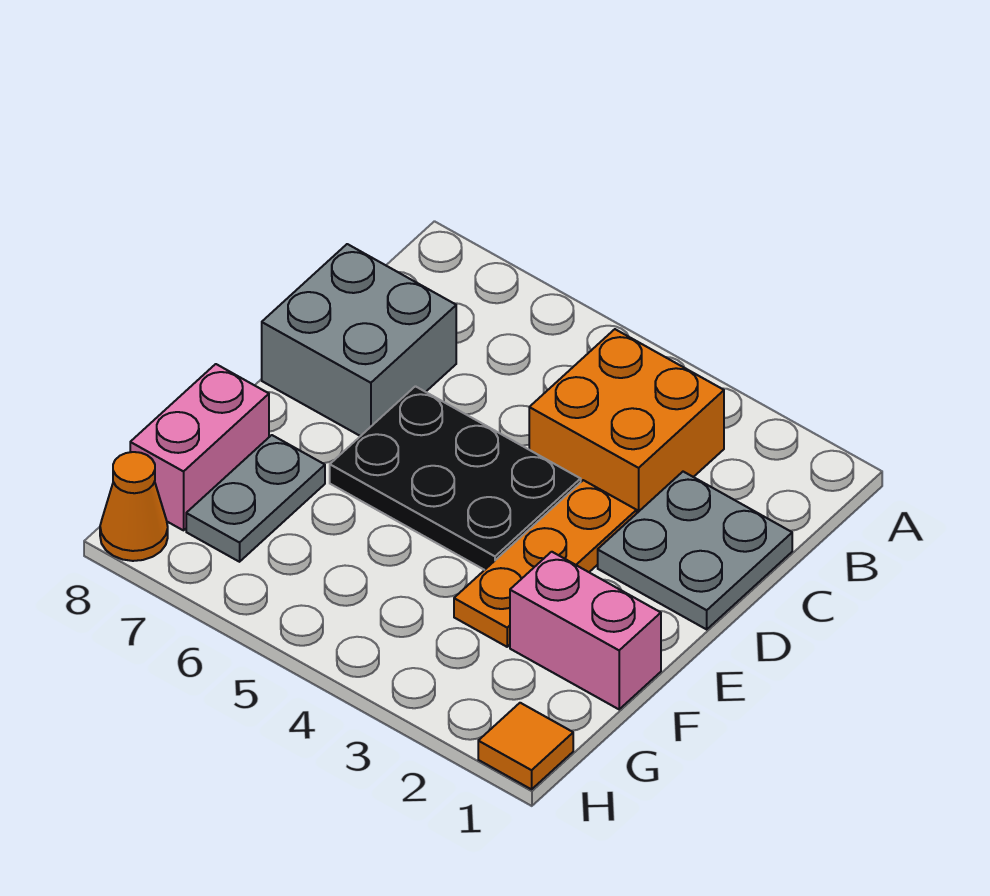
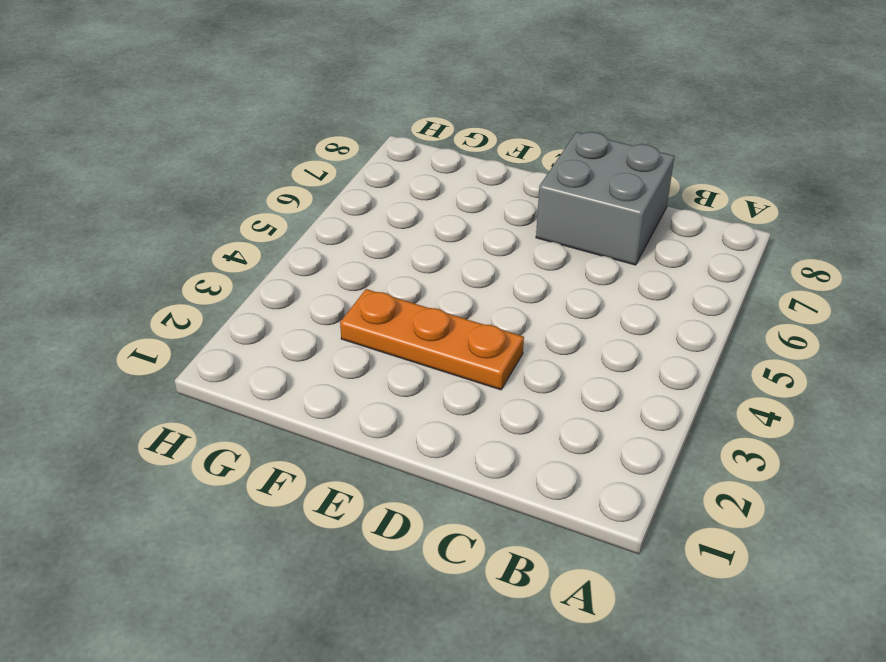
none -> orange 2x2 brick [529,329,724,513]
none -> grey 2x2 plate [598,472,792,629]

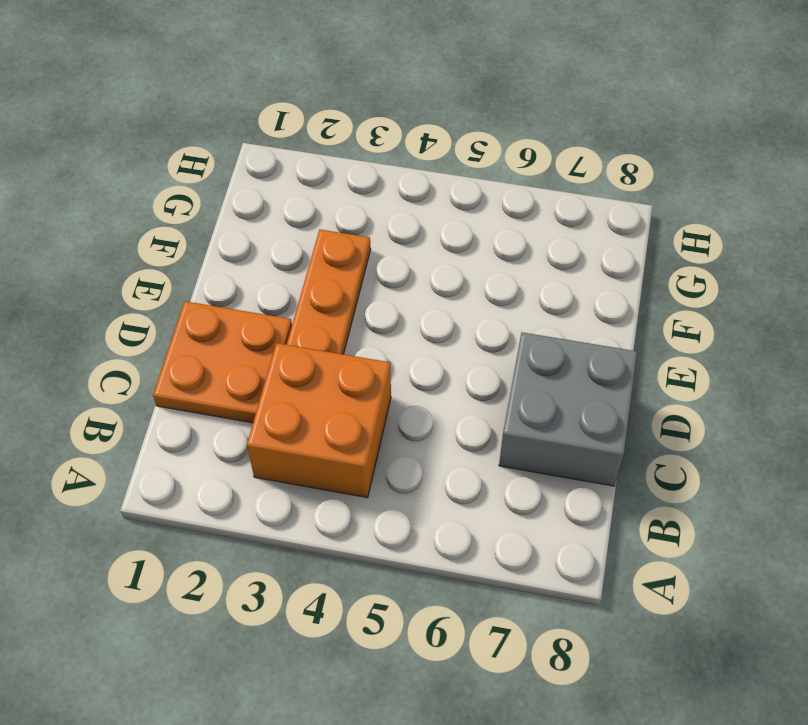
orange 2x2 plate [153,301,292,423] -> grey 2x2 plate [598,472,792,629]
none -> black 2x3 plate [330,386,581,570]
none -> pink 1x2 brick [510,552,661,709]

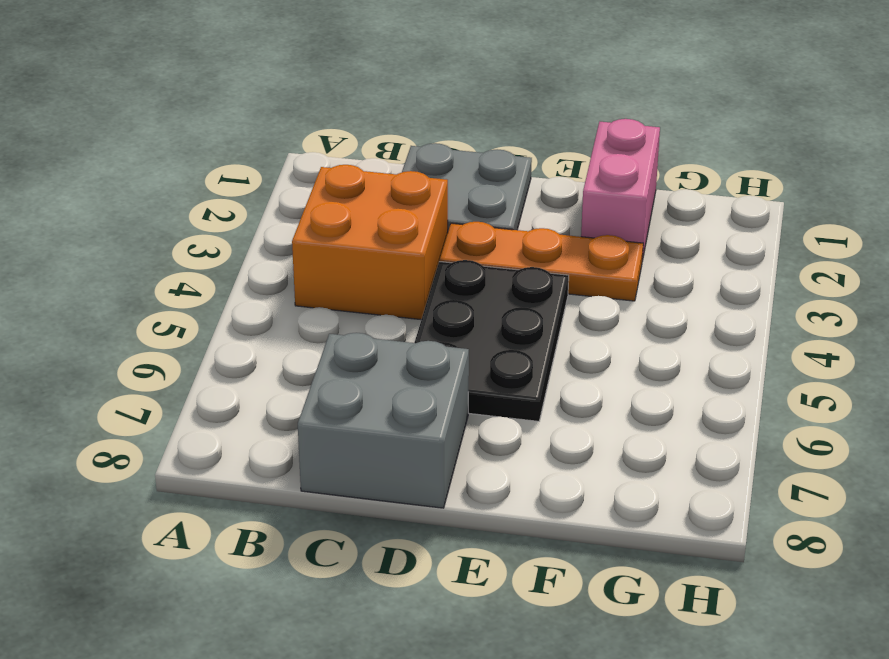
none -> grey 1x2 plate [186,435,325,562]
none -> pink 1x2 brick [130,364,269,530]

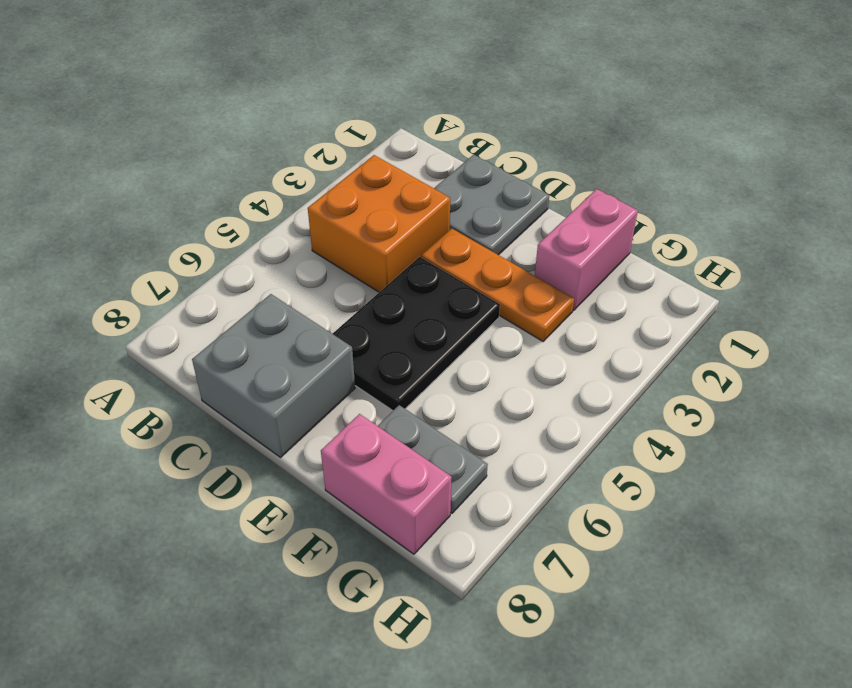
none -> orange 1x1 tile [478,703,573,789]
none -> orange 1x1 cone [100,452,168,561]

